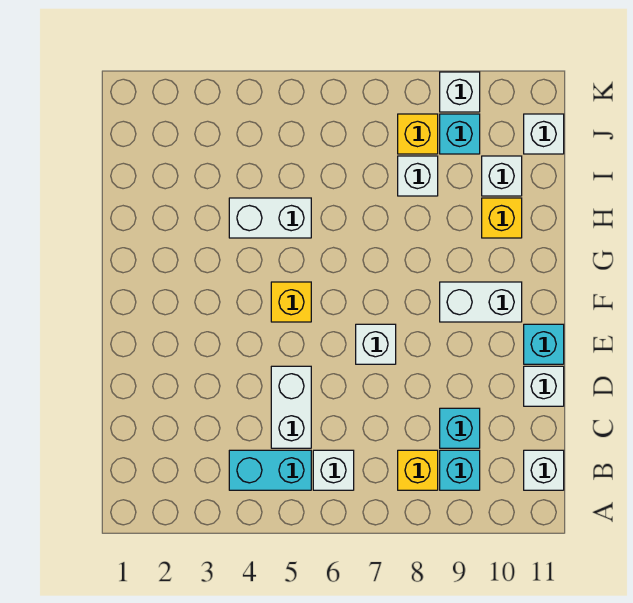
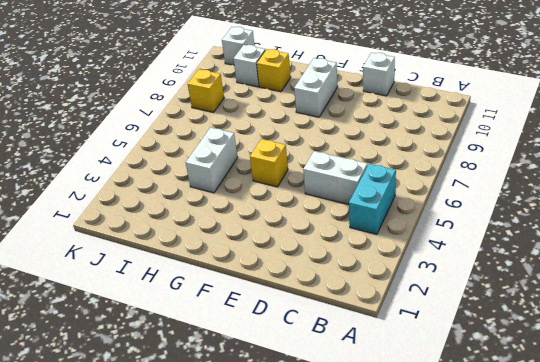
none -> white 1x1 brick [313,450,354,490]
none -> yellow 1x1 brick [398,450,438,490]
none -> cyan 1x1 brick [440,450,480,490]

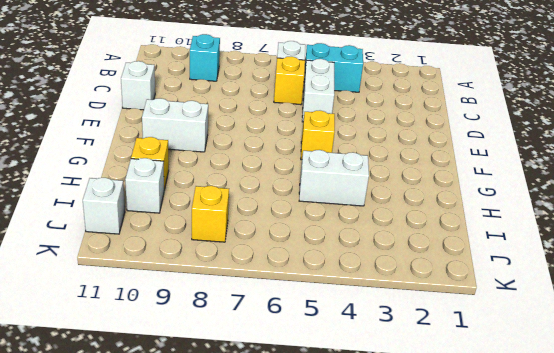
yellow 1x1 brick [274,57,305,105] -> yellow 1x1 brick moved to [398,450,438,490]
none -> white 1x1 brick [524,450,564,490]
none -> cyan 1x1 brick [440,408,480,448]
none -> white 1x1 brick [356,324,396,364]

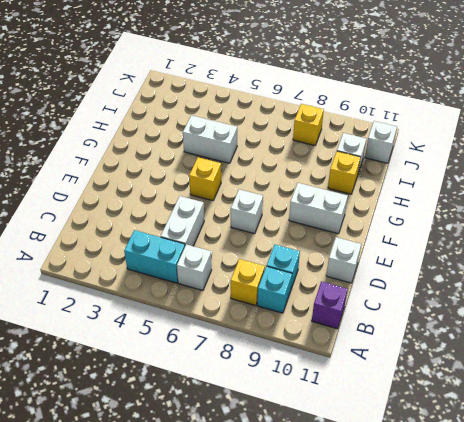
purple 1x1 brick [312,281,348,329] -> white 1x1 brick [524,450,564,490]
none -> cyan 1x1 brick [524,324,564,364]
none -> white 1x1 brick [398,156,438,196]
none -> cyan 1x1 brick [440,114,480,154]

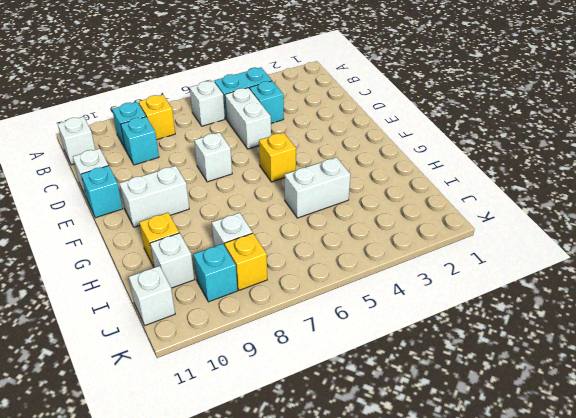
cyan 1x1 brick [250,81,284,123] -> none
none -> white 1x1 brick [440,72,480,112]

